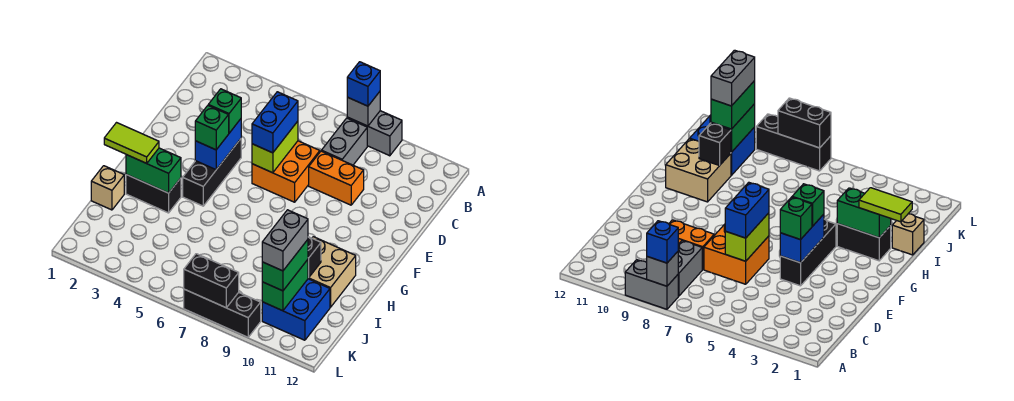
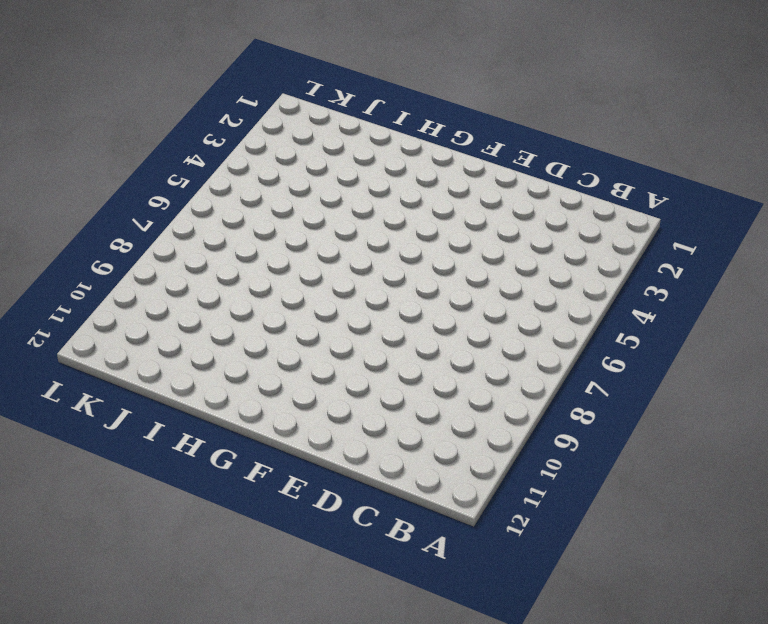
none -> grey 1x2 brick [347,111,402,156]
none -> grey 1x2 brick [321,118,367,165]
none -> orange 2x2 brick [252,141,320,202]

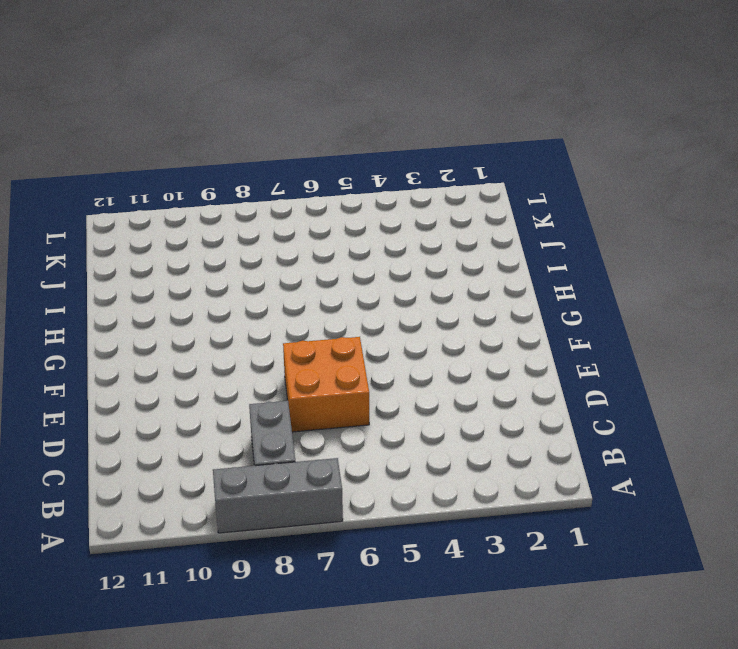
grey 1x3 brick [213,458,343,533] -> grey 1x2 brick [347,111,402,156]
none -> orange 1x2 brick [309,151,364,205]
none -> black 1x3 brick [183,139,241,206]
none -> black 1x2 brick [126,175,181,213]

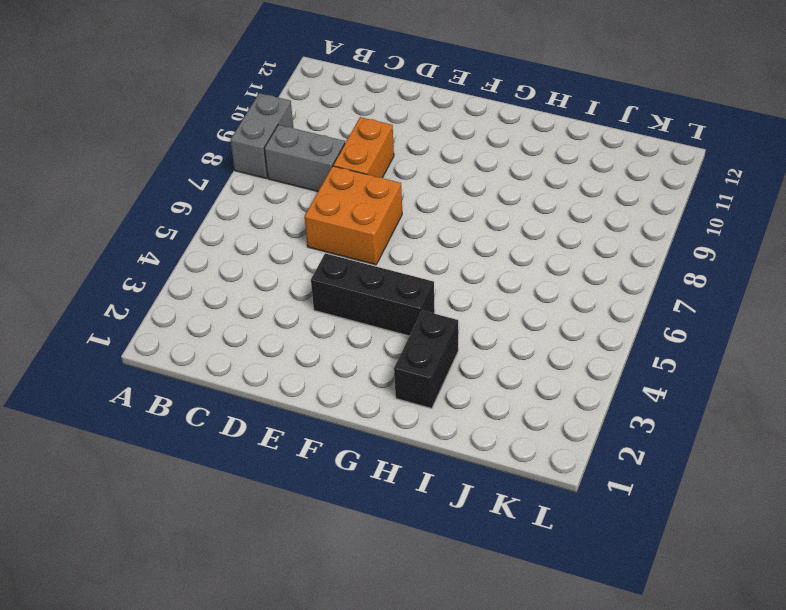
none -> tan 2x2 brick [308,237,356,307]
none -> tan 1x1 brick [91,166,124,210]
none -> blue 2x2 brick [262,279,330,340]

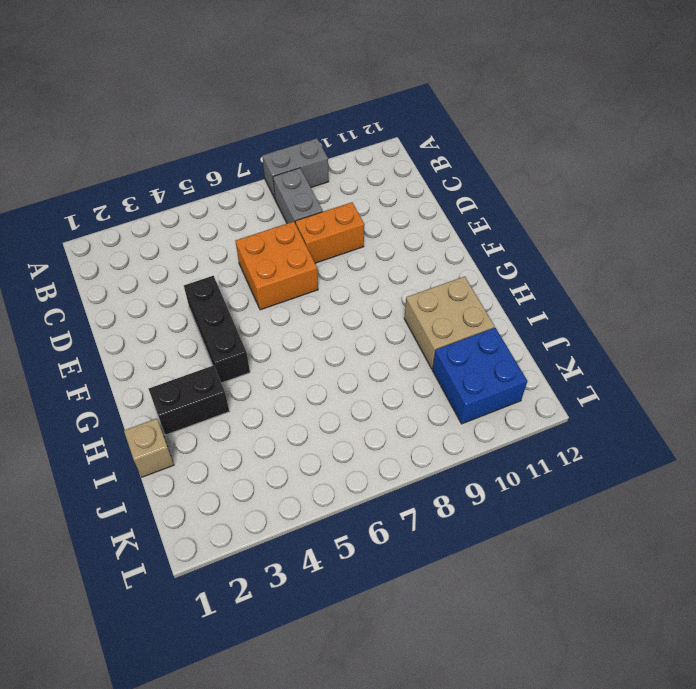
none -> black 1x3 brick [184,289,261,337]
none -> grey 1x1 brick [347,92,380,126]
none -> lime 1x2 brick [252,121,298,173]

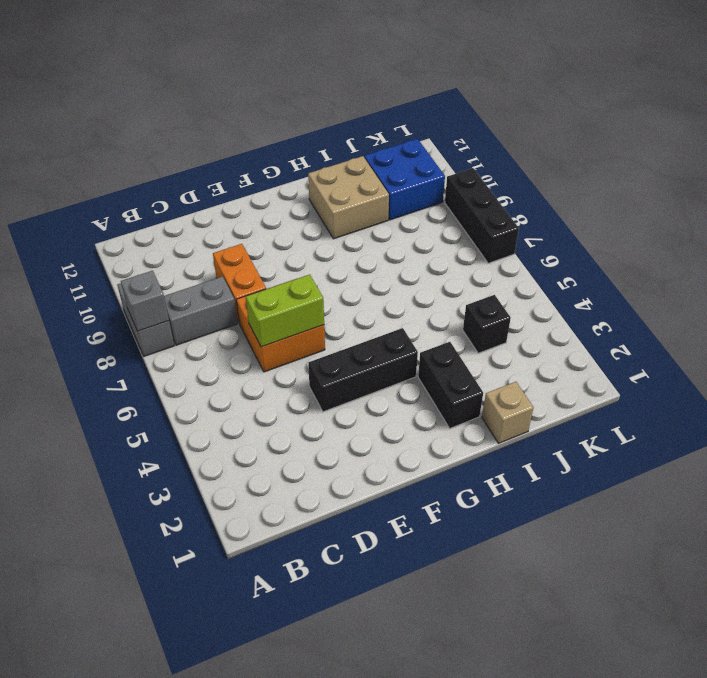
black 1x1 brick [463,295,511,353] -> black 1x1 brick moved to [308,237,321,278]
none -> blue 1x2 brick [195,119,241,170]
none -> green 1x2 brick [126,148,181,193]
none -> green 1x2 brick [262,260,308,311]

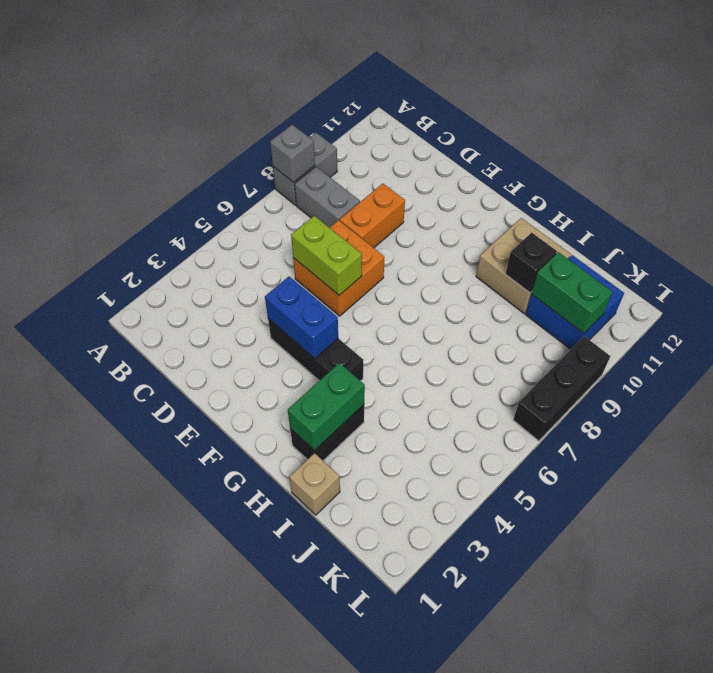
none -> black 1x2 brick [184,254,239,308]
none -> blue 1x1 brick [347,62,380,106]
none -> blue 1x2 brick [252,92,298,153]

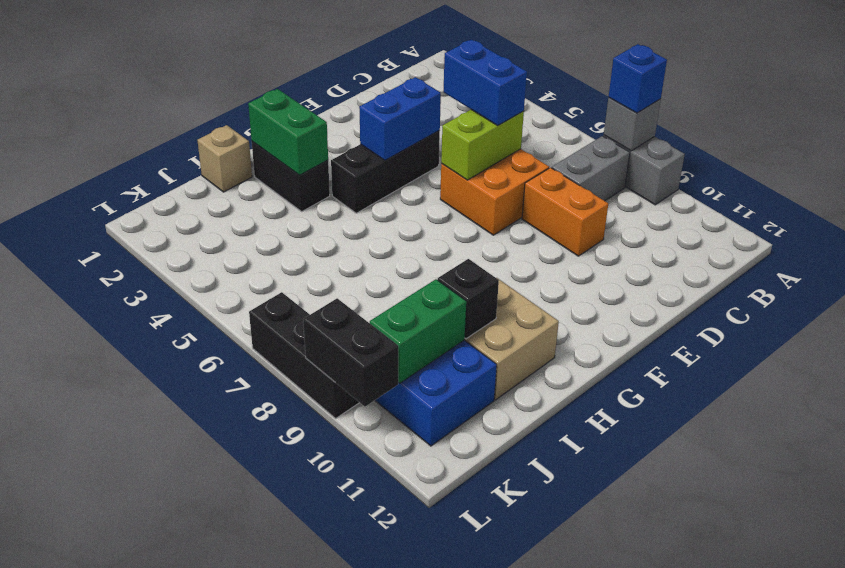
blue 1x2 brick [443,39,527,125] -> blue 1x2 brick turned to [252,92,298,153]
black 1x2 brick [303,298,398,407] -> black 1x2 brick moved to [184,254,239,308]
none -> green 1x1 brick [208,89,241,133]
none -> green 1x1 brick [195,106,229,150]
none -> lime 1x2 tile [104,123,159,163]

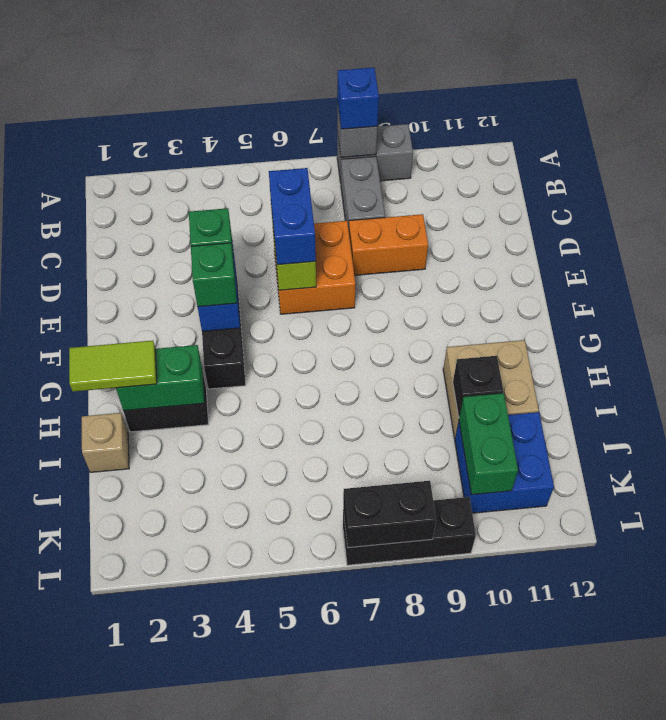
none -> green 1x2 brick [262,240,308,291]
none -> grey 1x2 brick [262,210,308,271]

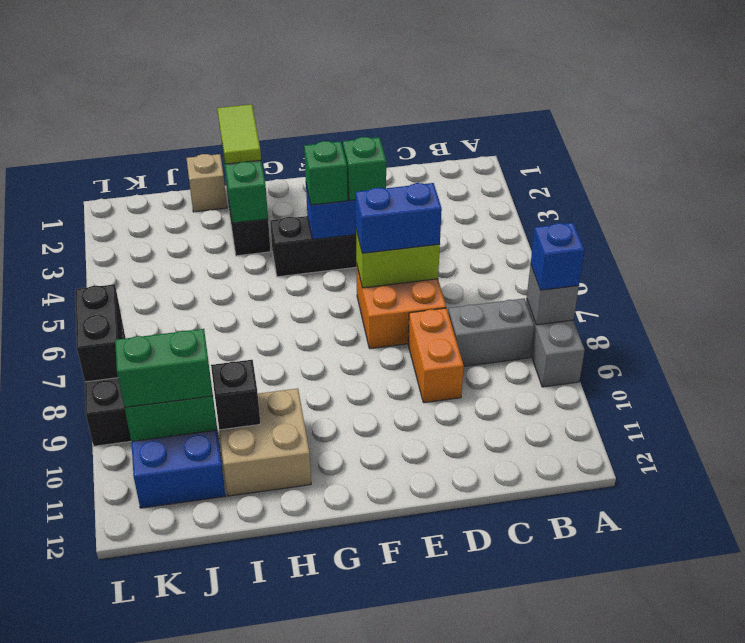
none -> grey 1x2 brick [262,210,308,271]

